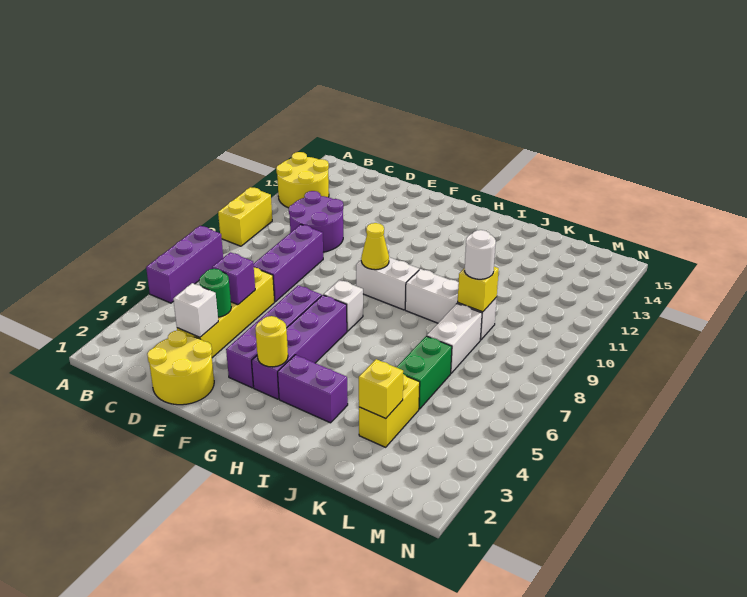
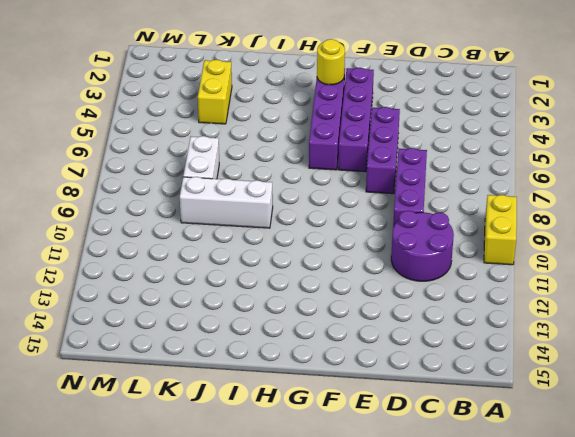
purple 1x3 brick [366,107,400,194] -> purple 1x3 brick moved to [146,226,223,303]
none -> yellow 2x2 round brick [276,152,329,208]
none -> yellow 2x2 round brick [147,330,214,405]
none -> yellow 1x4 brick [177,268,275,358]

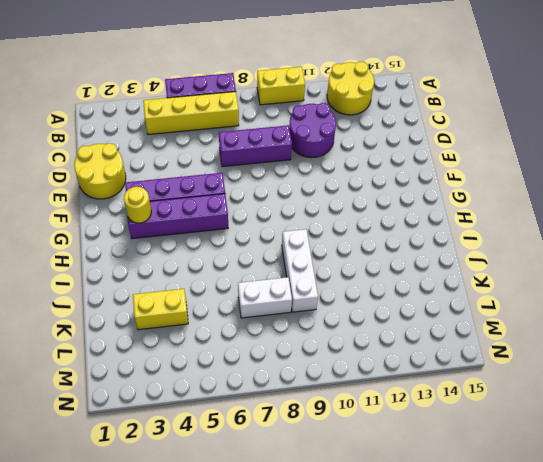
yellow 1x4 brick [143,92,239,134] -> yellow 1x4 brick moved to [177,268,275,358]
none -> white 1x1 brick [324,280,363,331]
none -> white 1x2 brick [356,257,419,310]
none -> purple 1x2 brick [278,355,348,423]

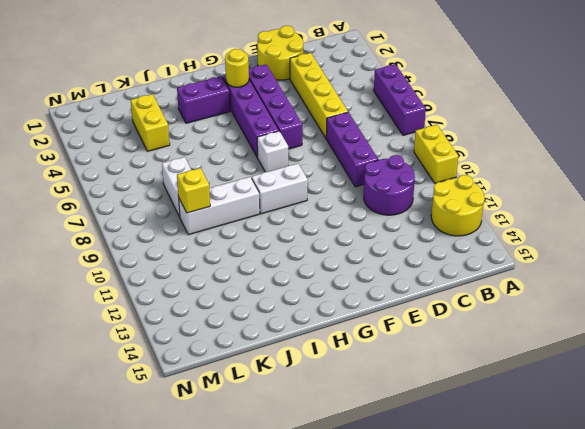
none -> green 1x2 brick [397,336,452,409]
none -> white 1x1 brick [173,283,218,337]
none -> green 1x1 round brick [199,269,231,317]

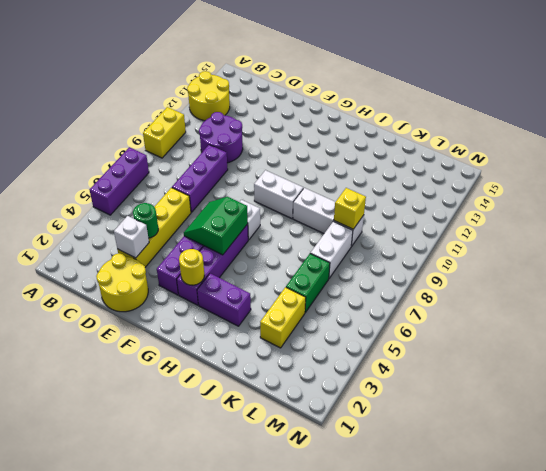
green 2x2 slope [184,197,248,255] -> none
none -> purple 1x1 brick [212,252,255,305]
none -> yellow 1x1 cone [361,223,389,270]
none -> yellow 1x1 brick [359,359,403,419]

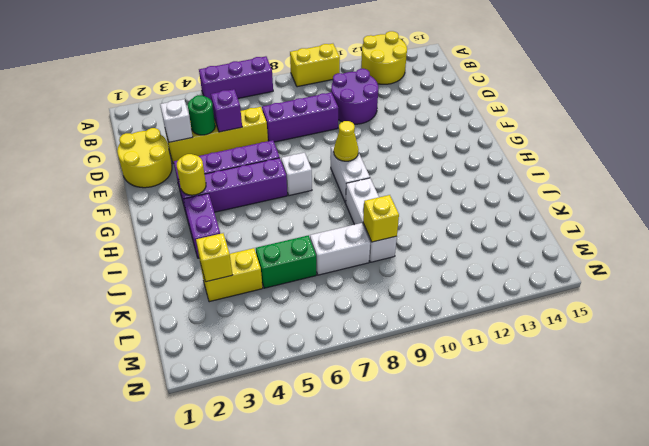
none -> white 1x1 round brick [465,230,496,279]

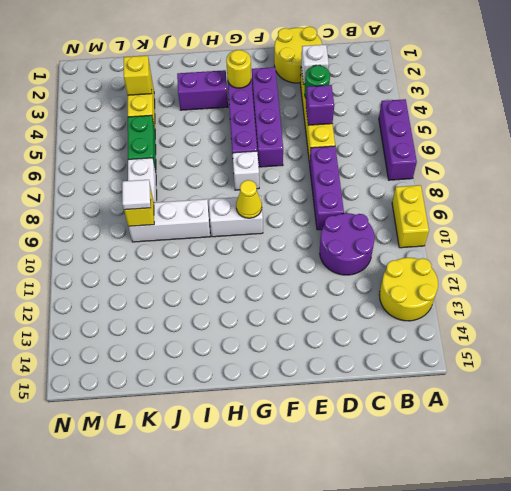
white 1x1 tile [122,180,151,210] -> white 1x1 round brick [465,230,496,279]

